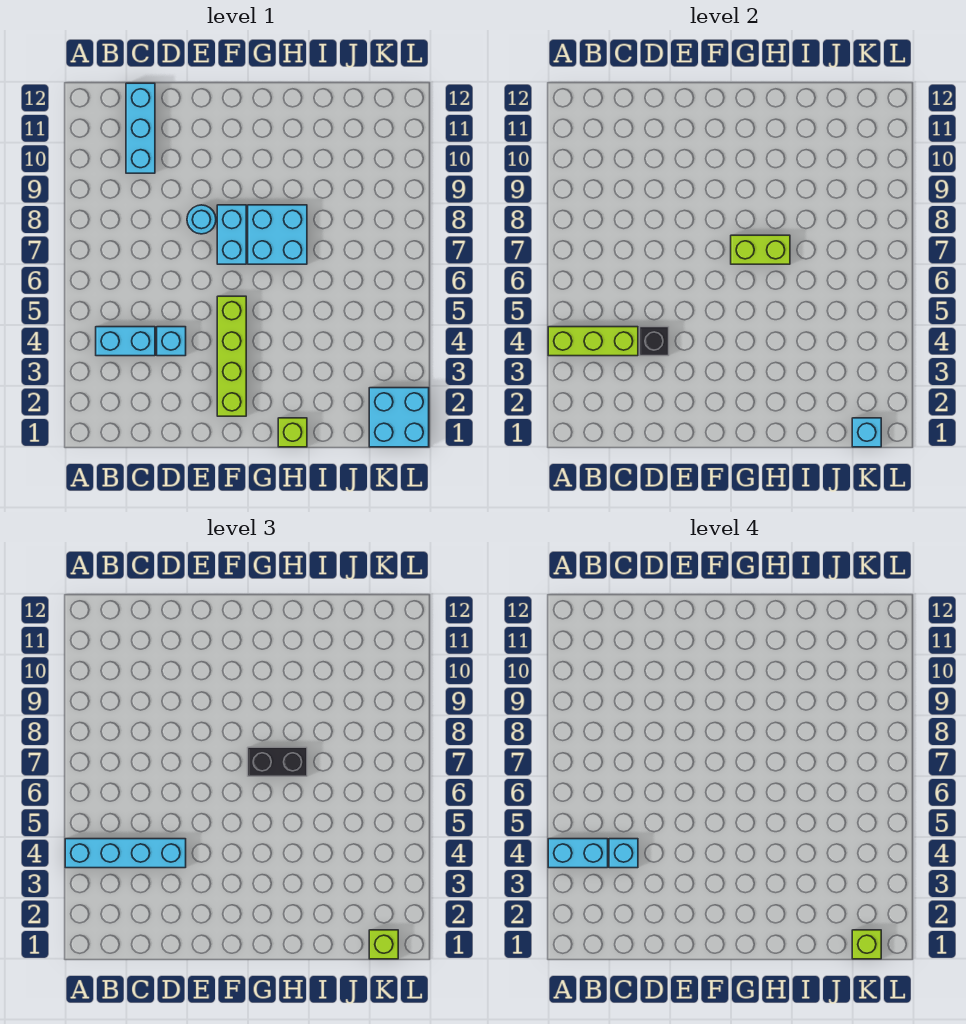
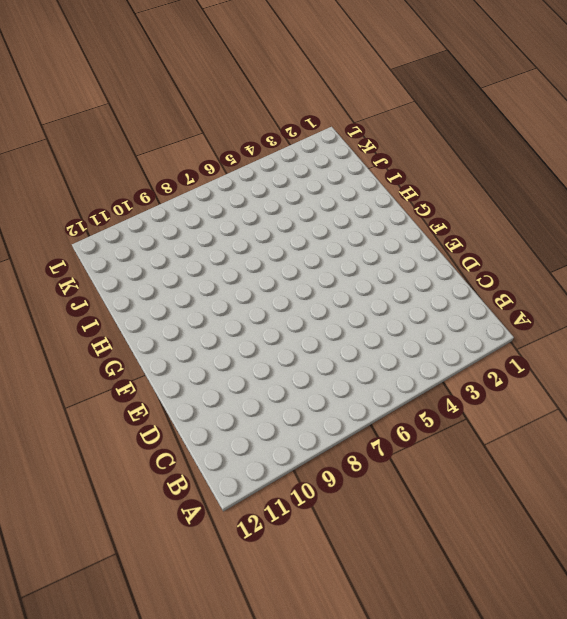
none -> cyan 1x2 brick [96,327,155,356]
none -> cyan 1x3 brick [126,83,155,173]
none -> cyan 1x1 brick [157,327,186,356]

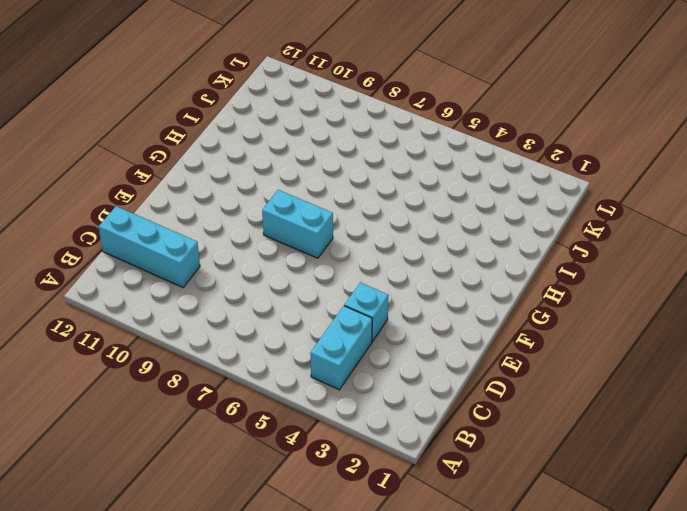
none -> cyan 1x1 round brick [187,205,216,234]
none -> lime 1x4 brick [217,296,246,416]
none -> cyan 2x2 brick [248,205,307,264]

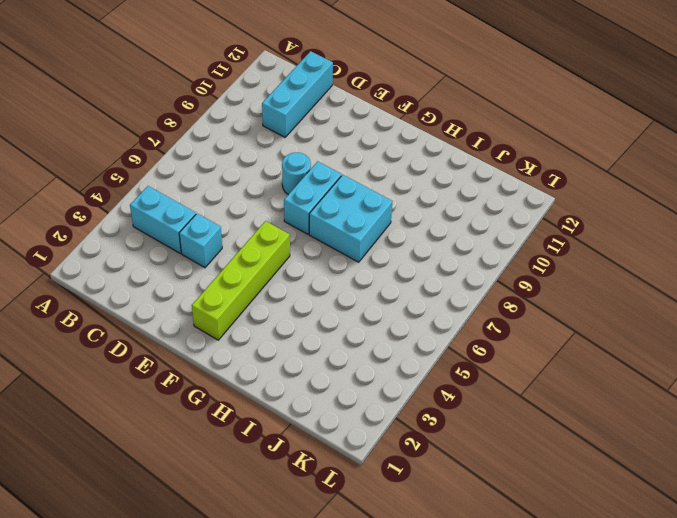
none -> lime 1x1 brick [278,418,307,447]
none -> cyan 2x2 brick [369,388,429,447]
none -> lime 1x3 brick [548,327,638,356]

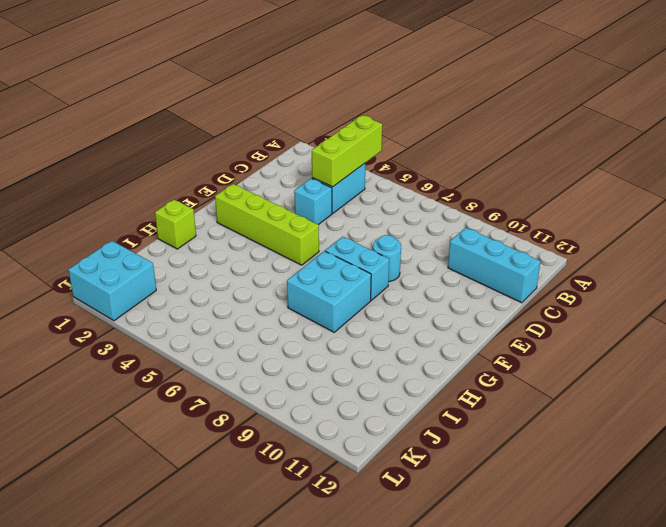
none -> black 1x1 brick [640,327,669,356]
none -> lime 1x2 brick [731,235,790,264]
none -> cyan 1x1 brick [852,418,881,447]

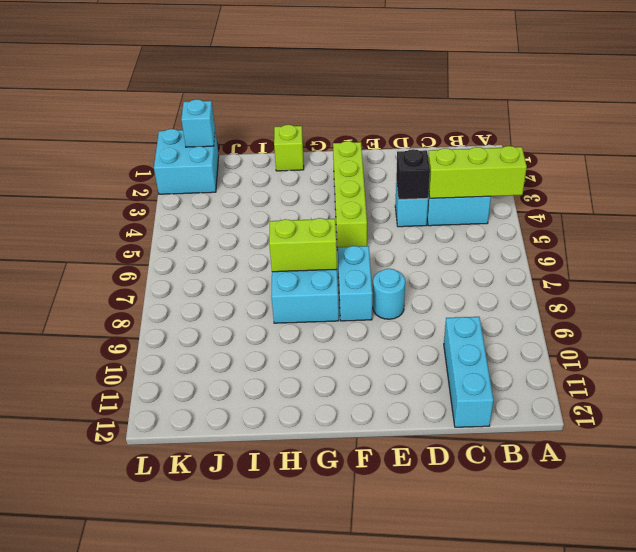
none -> cyan 1x4 brick [65,839,186,868]
none -> black 1x2 brick [248,747,307,776]
none -> lime 1x1 brick [369,930,398,959]

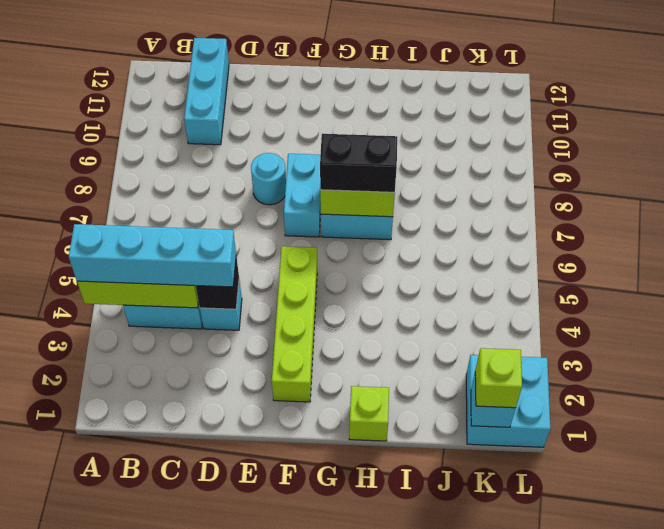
none -> cyan 1x2 brick [548,839,608,868]
none -> cyan 1x1 brick [609,839,638,868]
none -> lime 1x1 brick [852,930,881,959]

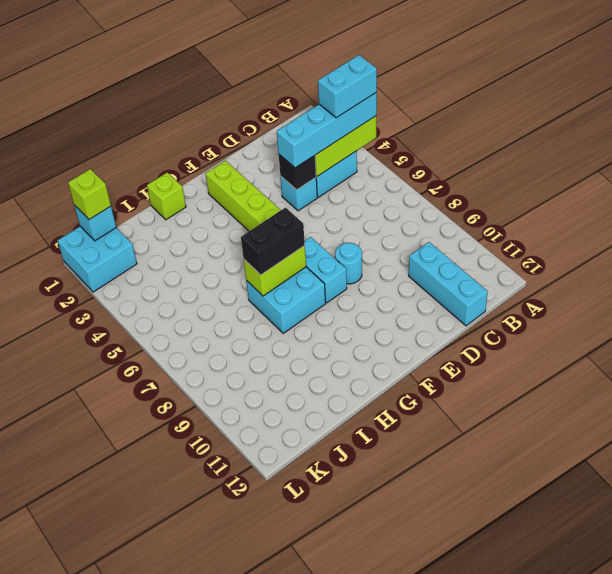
none -> cyan 1x1 brick [609,839,638,868]
none -> lime 1x1 brick [852,930,881,959]

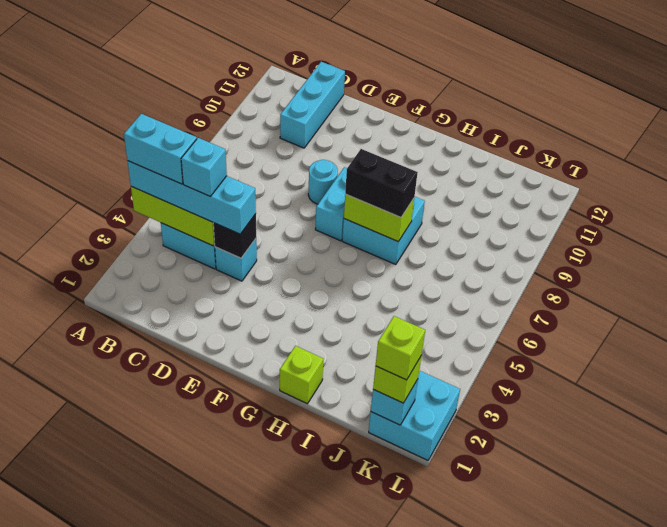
none -> lime 1x4 brick [217,296,246,416]

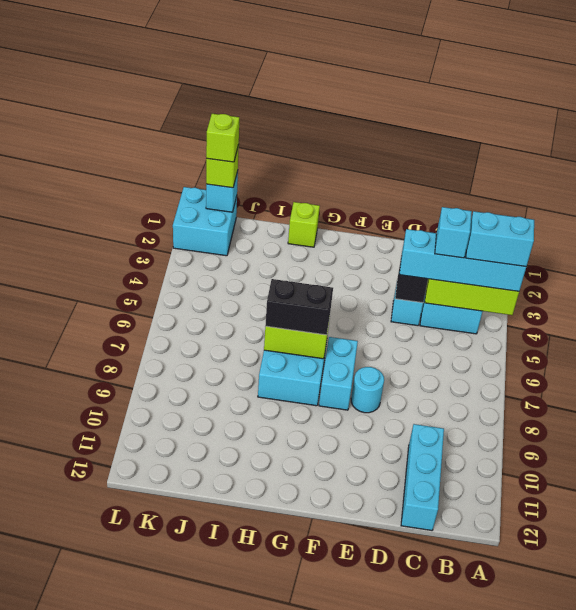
none -> lime 1x4 brick [217,296,246,416]

